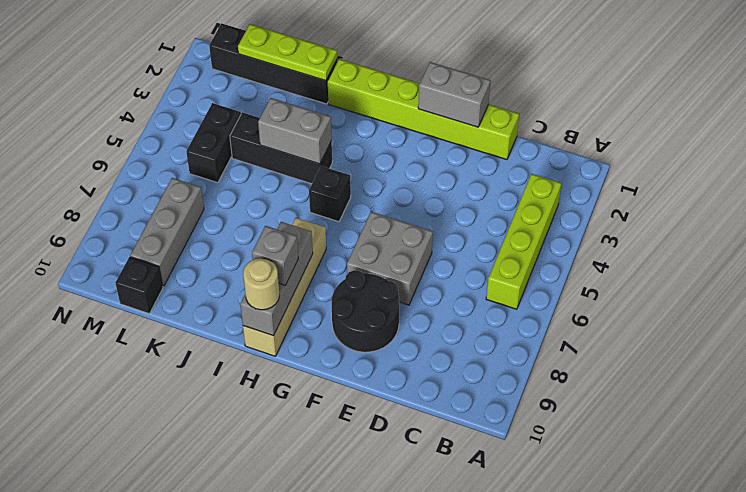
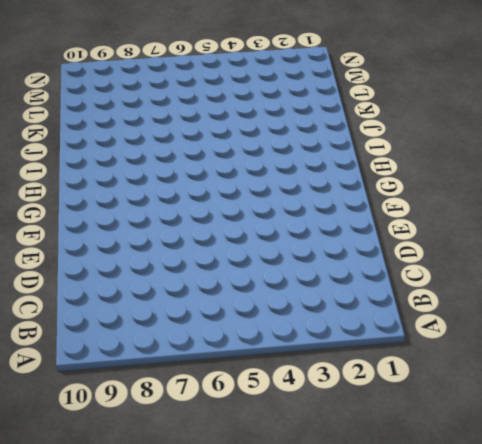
none -> lime 1x4 brick [486,174,562,309]
none -> lime 1x6 brick [328,59,519,160]
none -> grey 2x2 brick [347,212,433,305]

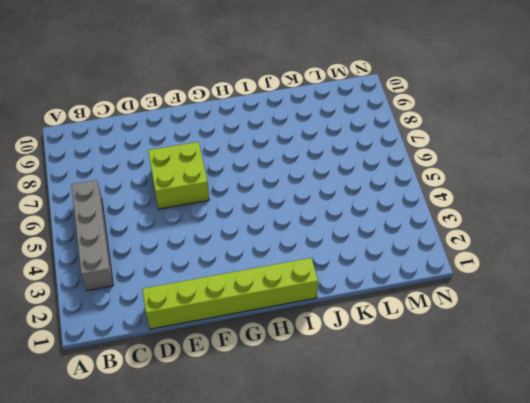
grey 1x4 brick [71,180,113,291] -> lime 1x4 brick [486,174,562,309]
lime 2x2 brick [148,142,209,209] -> grey 2x2 brick [347,212,433,305]
none -> black 2x2 round brick [332,270,399,352]
none -> black 1x1 brick [309,166,351,222]
none -> tan 1x4 brick [243,218,326,356]

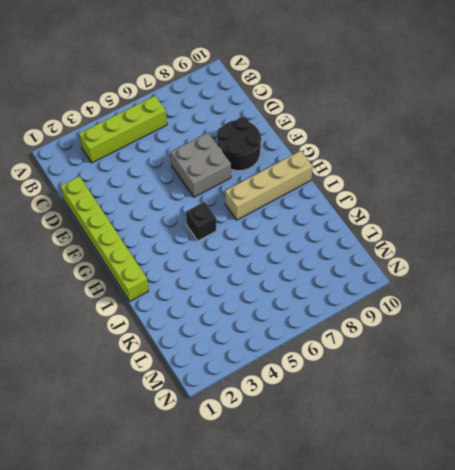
none -> black 1x3 brick [230,112,332,184]
none -> black 1x4 brick [209,23,337,104]
none -> black 1x2 brick [186,103,241,183]

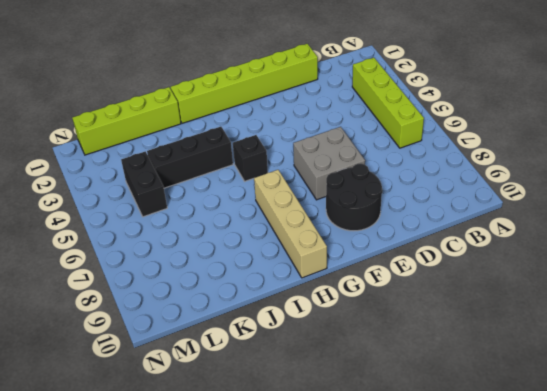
lime 1x4 brick [72,87,181,155] -> black 1x4 brick [209,23,337,104]
none -> grey 1x3 brick [130,178,204,286]
none -> black 1x1 brick [116,257,163,313]
none -> grey 1x2 brick [418,62,491,127]

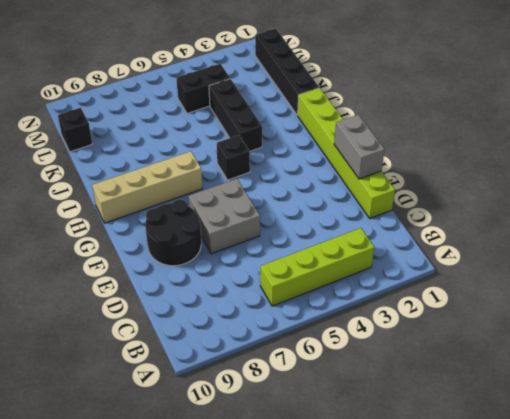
none -> grey 1x3 brick [130,178,204,286]
none -> grey 1x3 brick [240,222,313,336]
none -> grey 1x2 brick [258,98,332,164]

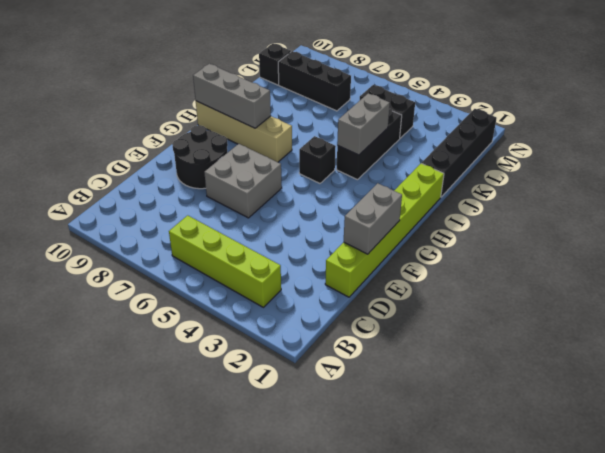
black 1x3 brick [278,51,351,111] -> grey 1x3 brick [130,178,204,286]
none -> lime 1x3 plate [238,24,337,81]
none -> grey 1x1 brick [252,226,298,285]
none -> tan 1x1 round brick [243,258,280,310]

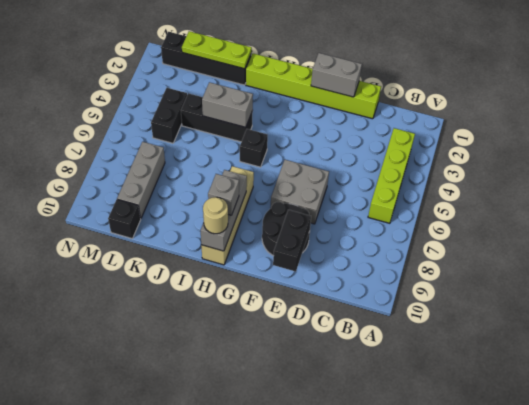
black 1x2 brick [273,210,311,272] -> none

